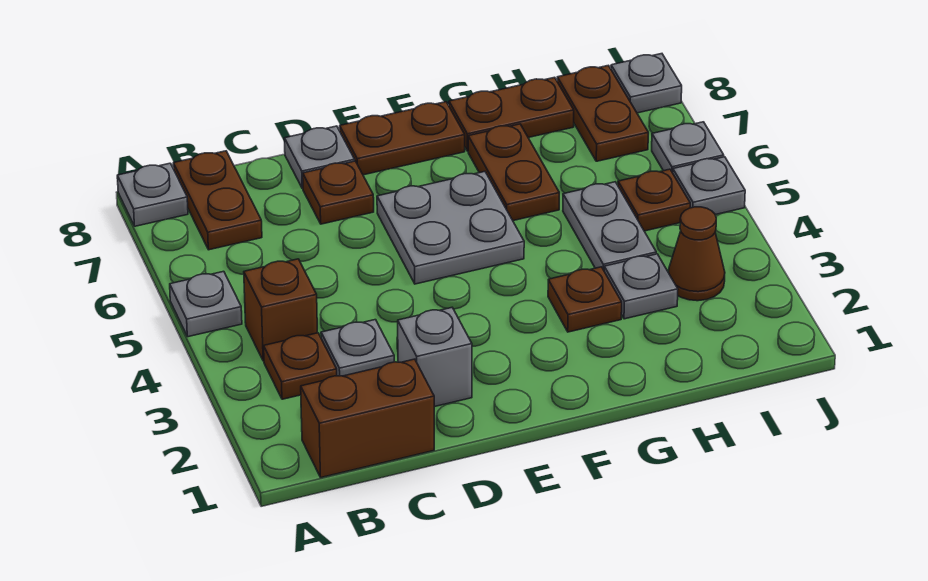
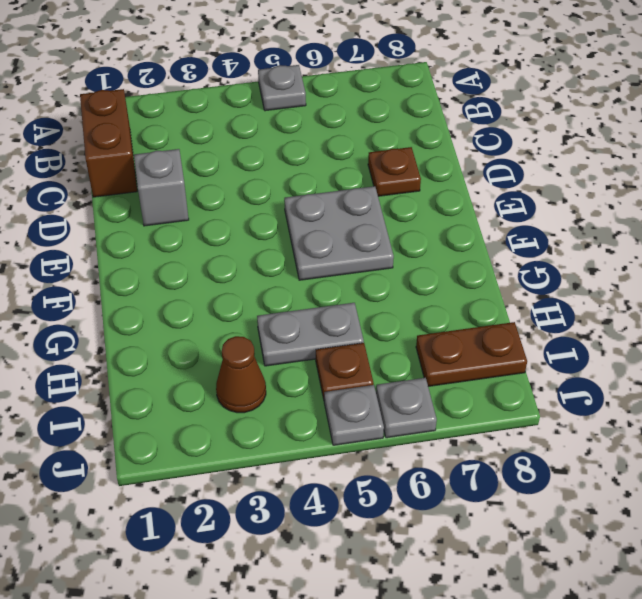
none -> grey 1x1 plate [117,163,188,226]
none -> brown 1x1 plate [264,333,337,399]
none -> brown 1x1 brick [244,259,317,361]

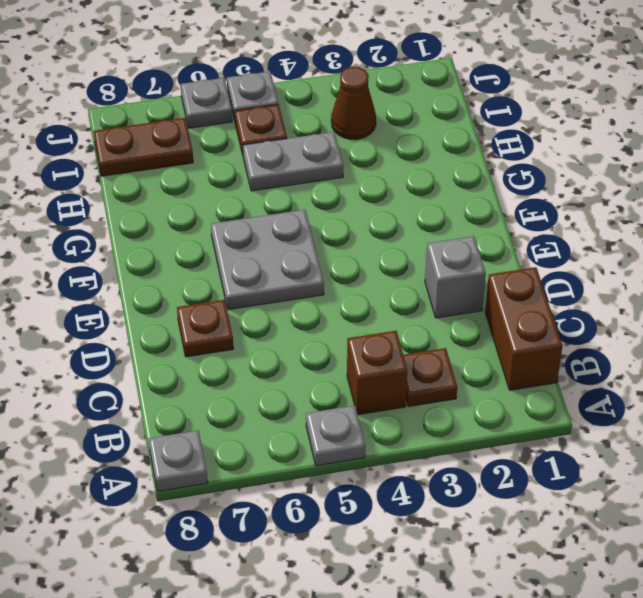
none -> brown 1x2 plate [173,151,262,250]
none -> grey 1x1 plate [321,320,394,376]
none -> grey 1x1 plate [284,126,355,188]

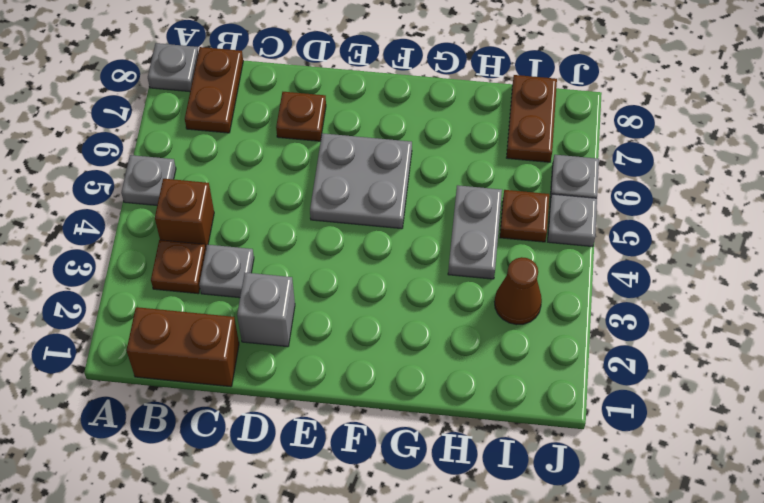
none -> grey 1x1 plate [284,126,355,188]
none -> brown 1x2 plate [340,102,465,175]
none -> brown 1x1 plate [548,267,622,332]

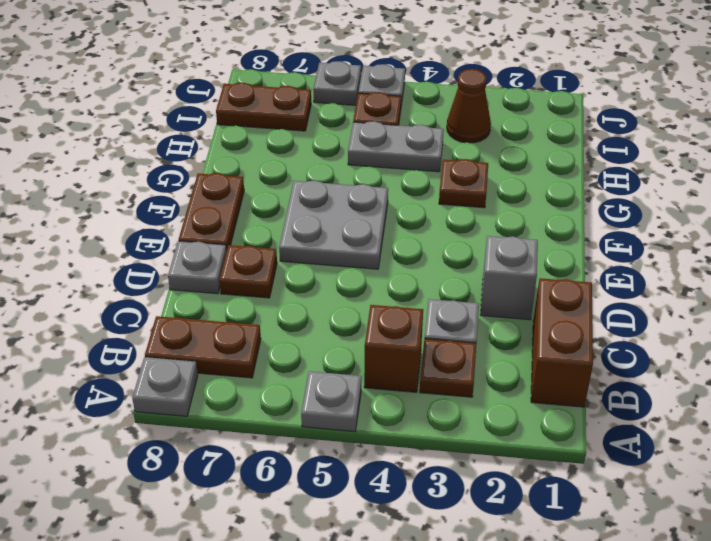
none -> brown 1x2 plate [468,124,559,221]
none -> brown 1x2 plate [449,77,574,151]
none -> grey 1x1 plate [604,254,678,319]

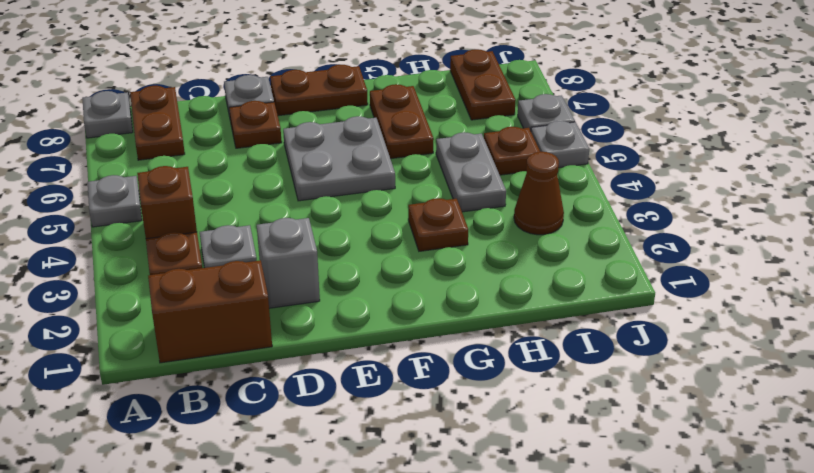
none -> brown 1x2 plate [449,77,574,151]
none -> grey 1x1 plate [604,254,678,319]
none -> grey 1x1 plate [611,54,682,113]

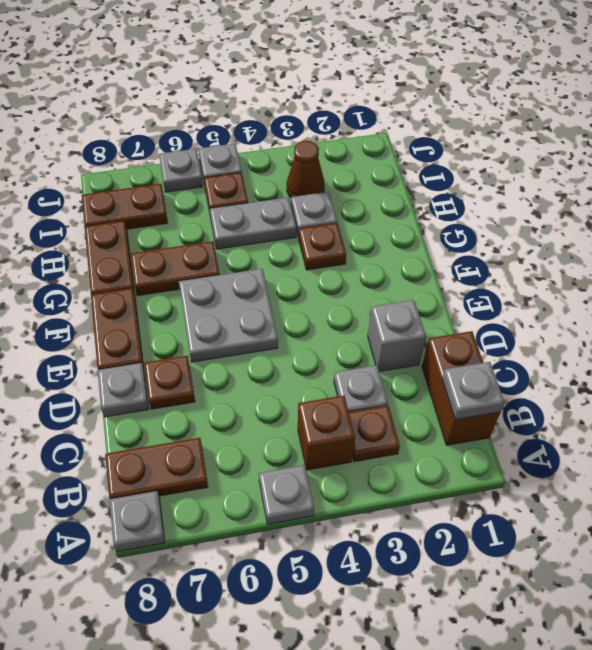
grey 1x1 plate [442,362,505,420] -> grey 1x1 plate moved to [611,54,682,113]

